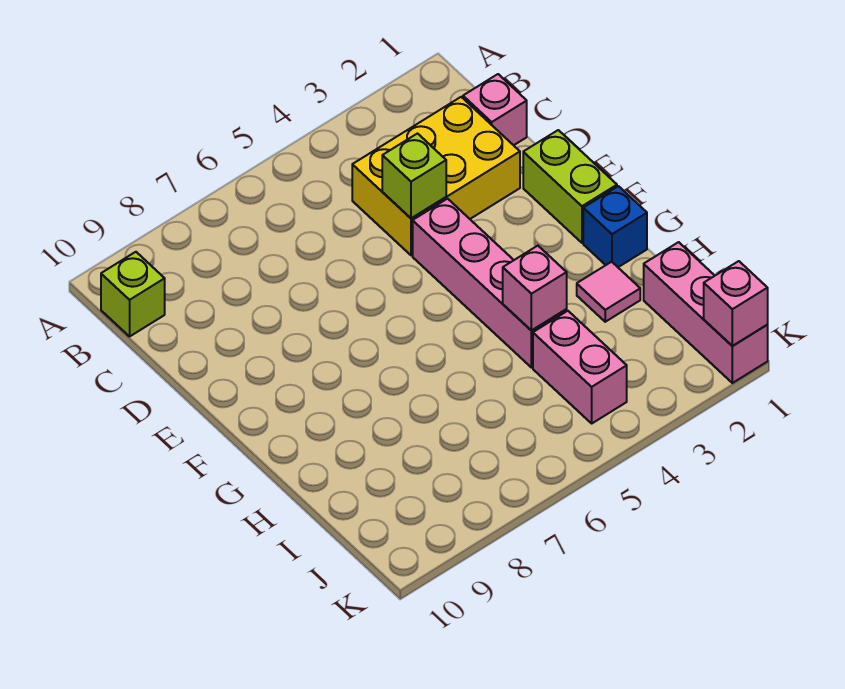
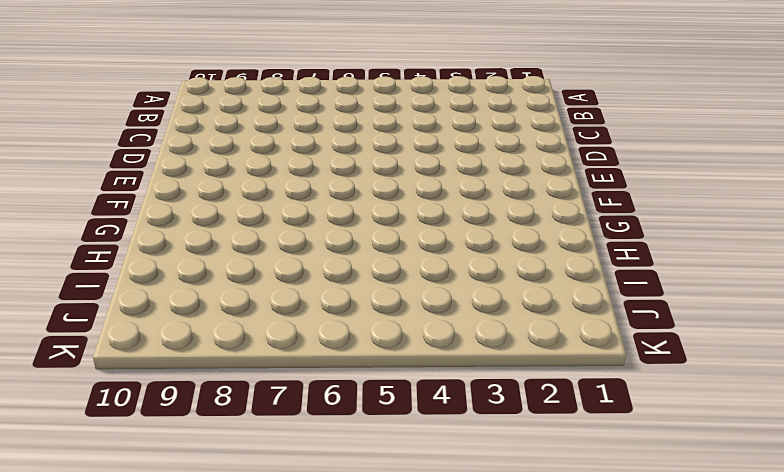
none -> lime 1x1 brick [101,252,165,336]
none -> pink 1x1 brick [463,74,527,145]
none -> yellow 2x3 brick [352,97,520,255]

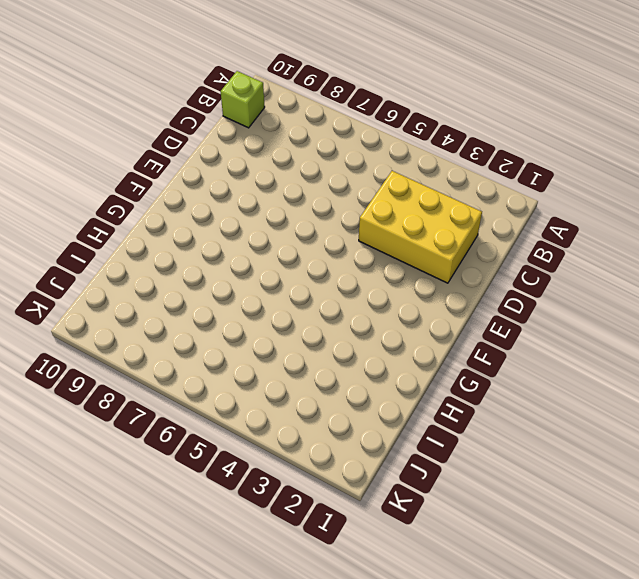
none -> pink 1x1 brick [463,74,527,145]
none -> lime 1x2 brick [523,130,617,243]
none -> pink 1x4 brick [413,199,567,368]

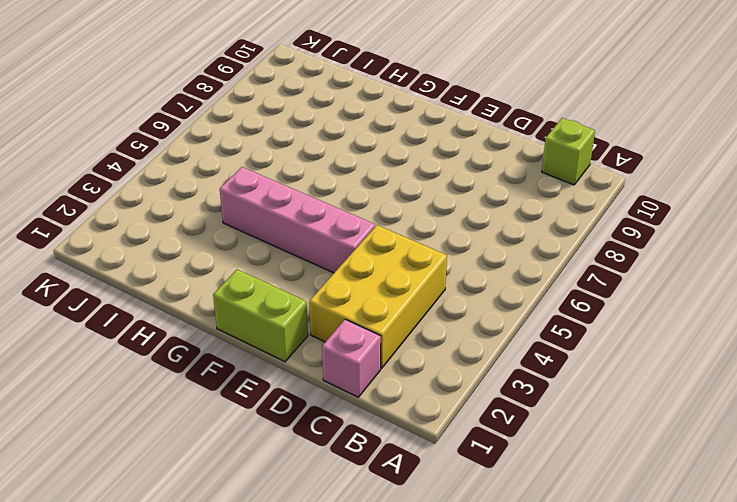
none -> blue 1x1 brick [583,186,647,267]
none -> pink 1x1 tile [577,262,640,322]
none -> pink 1x3 brick [644,242,768,383]

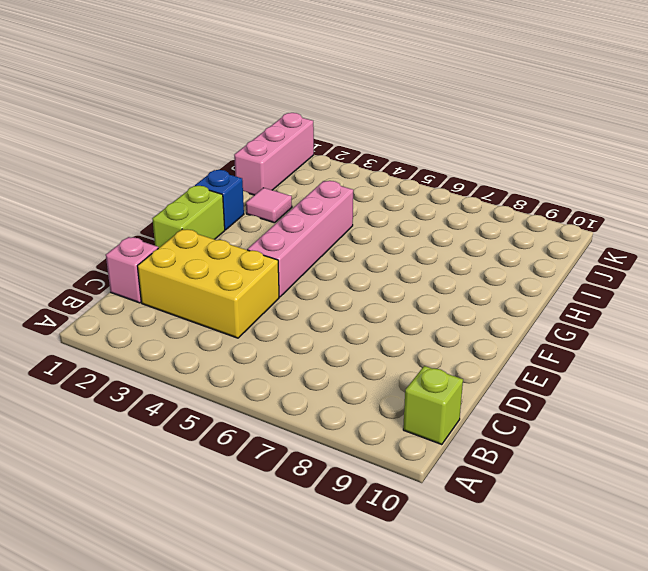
none -> pink 1x2 brick [533,311,627,423]
none -> lime 1x1 brick [382,134,446,218]
none -> pink 1x1 brick [503,246,567,331]

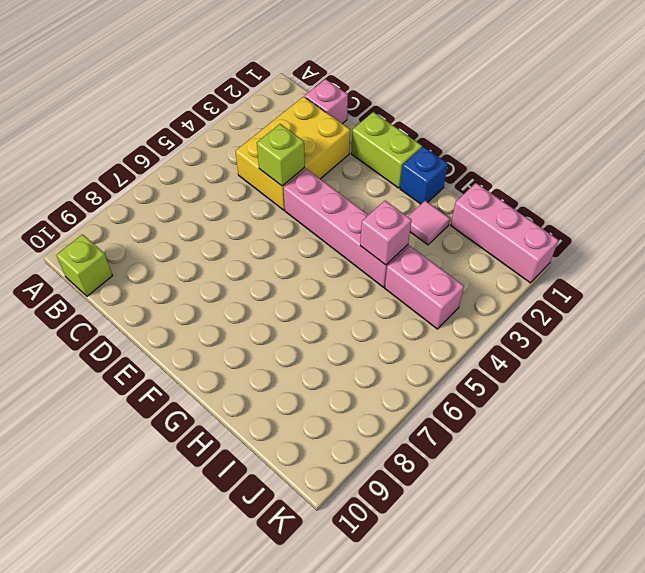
none -> pink 1x1 brick [704,261,768,346]

